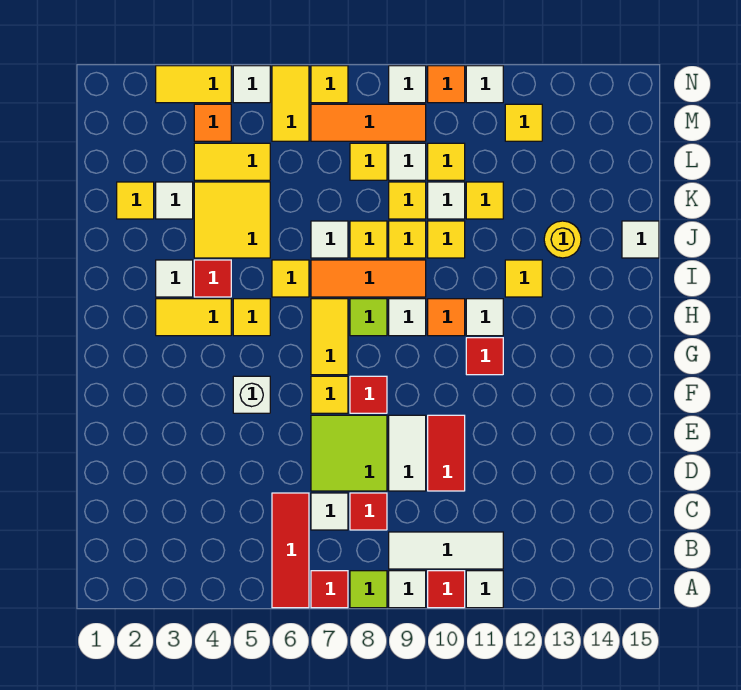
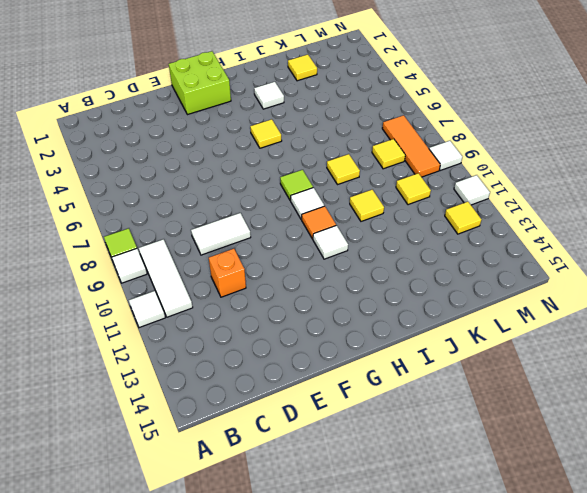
orange 1x1 brick [209,249,246,297] -> none
lime 2x2 brick [169,51,231,115] -> none
none -> red 1x3 tile [272,493,309,608]
none -> red 1x1 tile [311,571,348,608]
none -> red 1x1 tile [428,571,465,608]
none -> white 1x1 tile [311,493,348,530]

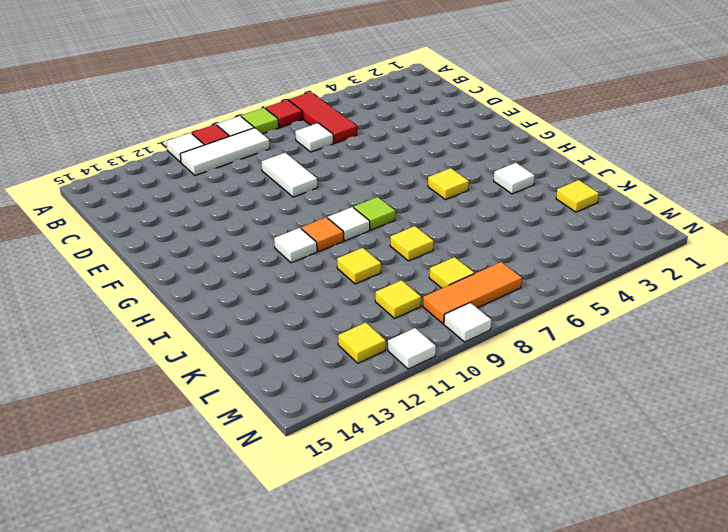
none -> red 1x1 tile [350,493,387,530]
none -> lime 2x2 tile [311,415,387,491]
none -> red 1x2 tile [428,415,465,491]
none -> white 1x1 brick [233,376,270,413]

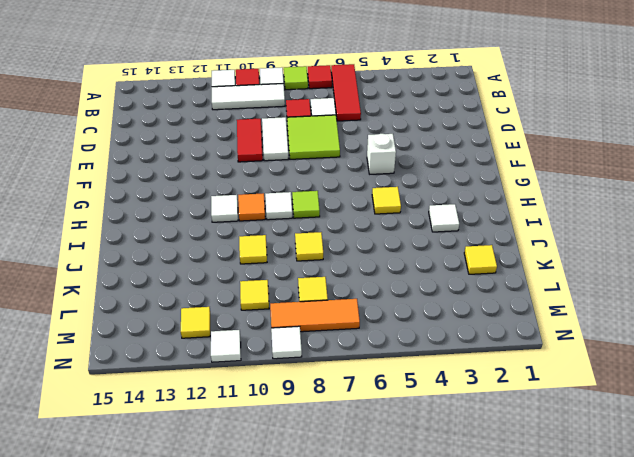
none -> yellow 1x1 tile [311,376,348,413]
none -> red 1x1 tile [350,376,387,413]
none -> yellow 1x2 tile [311,299,348,375]
none -> red 1x1 tile [466,338,503,375]

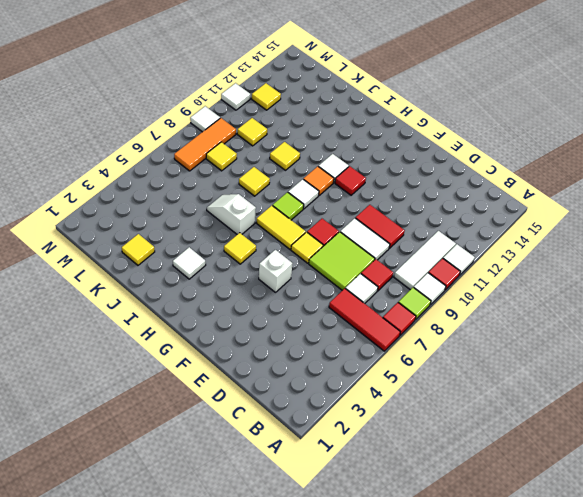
white 1x2 slope [207,194,256,235] -> yellow 1x1 tile [272,260,309,297]
none -> yellow 1x2 tile [156,299,231,336]
none -> red 1x1 tile [194,260,231,297]
none -> orange 1x3 tile [311,260,426,297]
none -> yellow 1x1 tile [505,260,542,297]

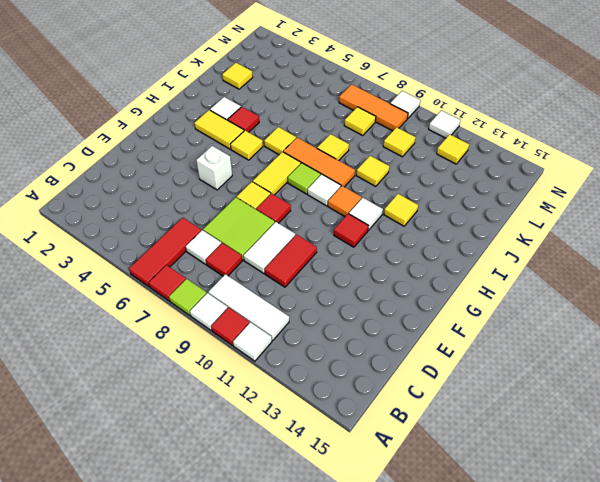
none -> yellow 2x2 tile [194,182,270,258]
none -> white 1x1 tile [311,221,348,258]
none -> yellow 1x1 tile [389,221,426,258]
none -> yellow 1x1 round brick [544,221,581,258]

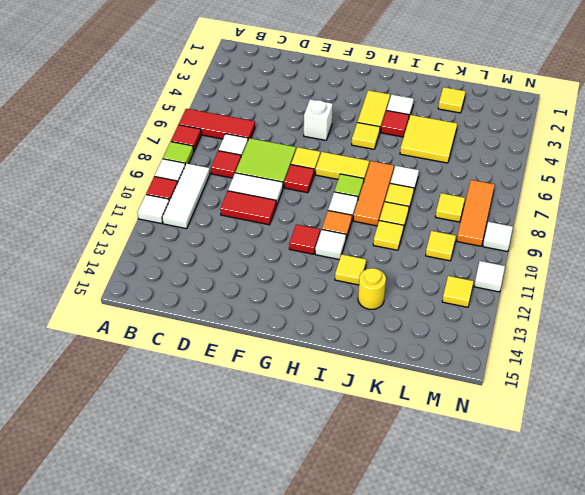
none -> yellow 1x1 tile [272,260,309,297]
none -> white 1x1 tile [622,221,659,258]
none -> white 1x1 tile [156,182,193,219]
none -> yellow 1x1 tile [389,182,426,219]

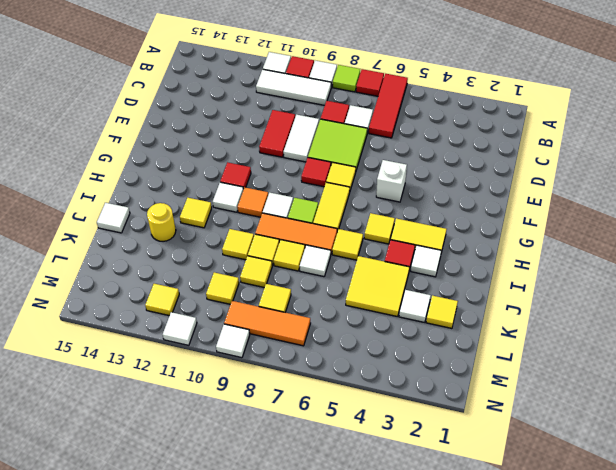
none -> white 1x1 tile [428,182,465,219]
none -> yellow 1x1 tile [466,182,503,219]
none -> yellow 1x2 tile [194,143,270,180]
none -> white 1x1 tile [389,143,426,180]

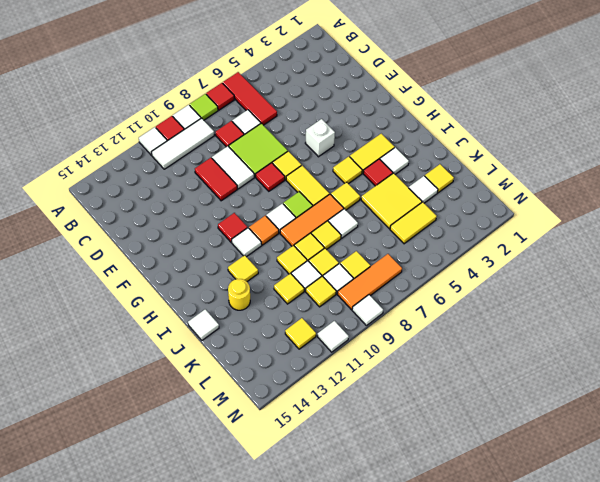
none -> orange 1x1 tile [194,104,231,141]
none -> yellow 1x2 tile [272,66,309,141]
none -> yellow 1x2 tile [156,66,231,103]
none -> white 1x1 tile [233,66,270,103]

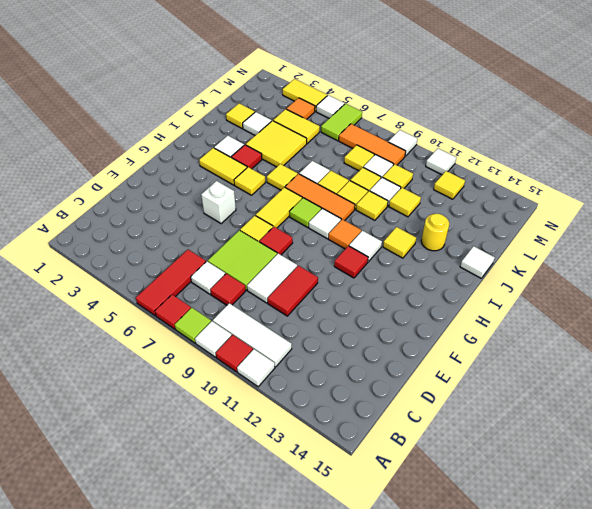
lime 1x2 tile [321,104,362,141] -> yellow 1x2 tile [272,66,309,141]
none -> yellow 1x1 tile [311,66,348,103]
none -> orange 1x1 tile [428,66,465,103]

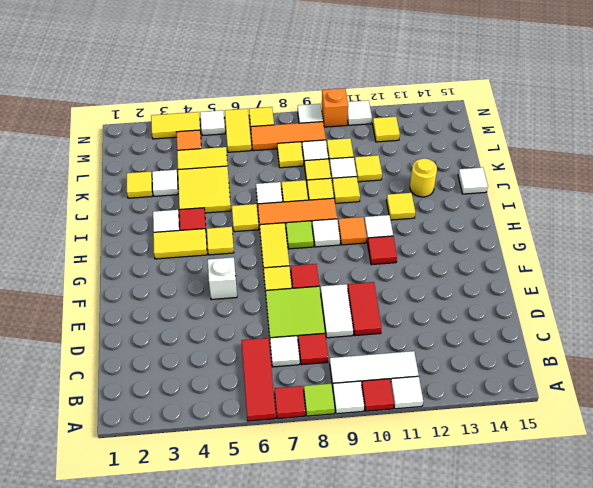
orange 1x1 brick [322,88,348,127] -> orange 1x1 tile [428,66,465,103]

